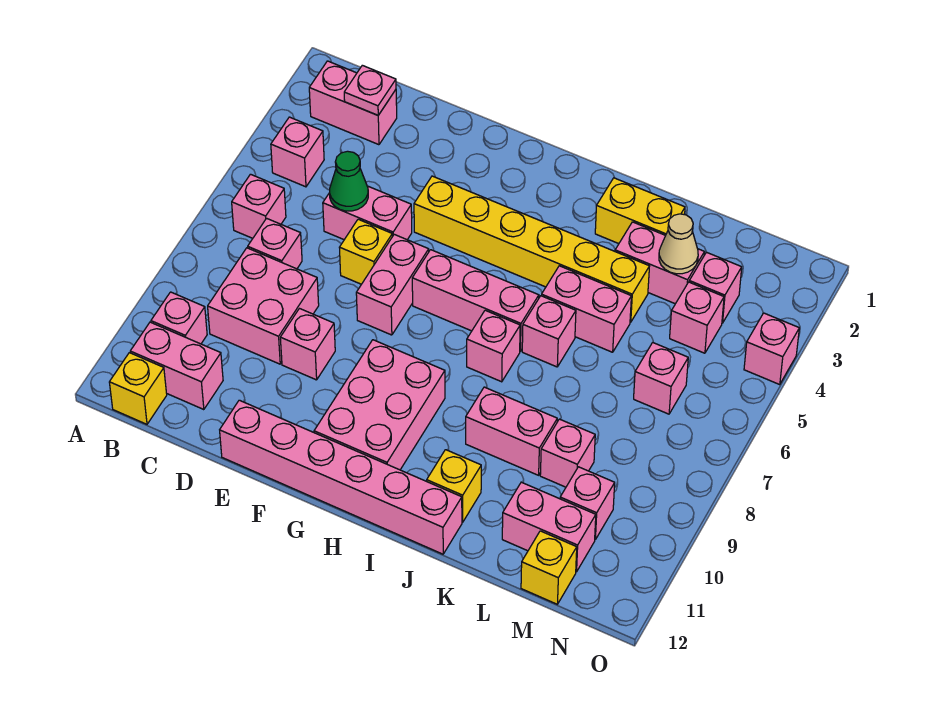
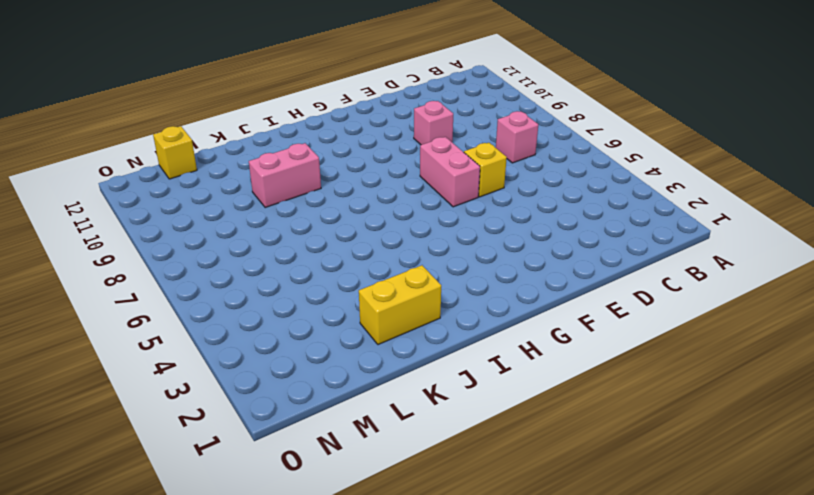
none -> pink 1x2 brick [309,61,397,145]
none -> pink 1x1 brick [271,117,324,187]
none -> pink 1x1 brick [232,174,286,238]
none -> pink 1x1 brick [151,292,207,344]

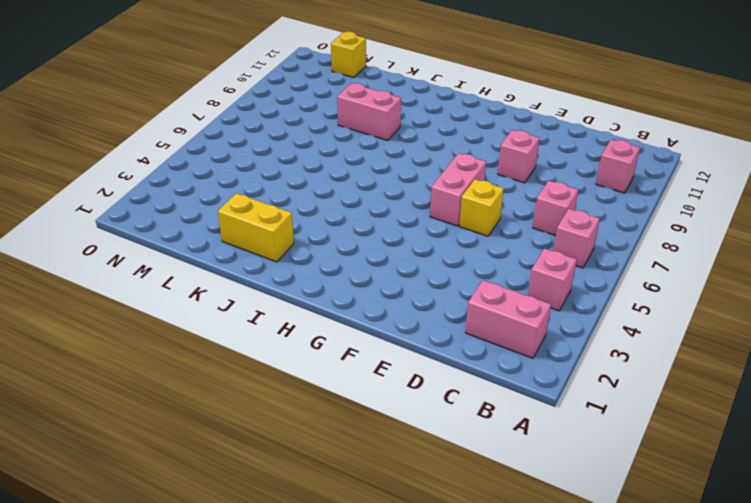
none -> pink 1x2 brick [130,322,223,410]
none -> yellow 1x1 brick [109,353,167,424]
none -> pink 2x2 brick [208,248,319,364]
none -> pink 1x2 brick [323,186,412,240]

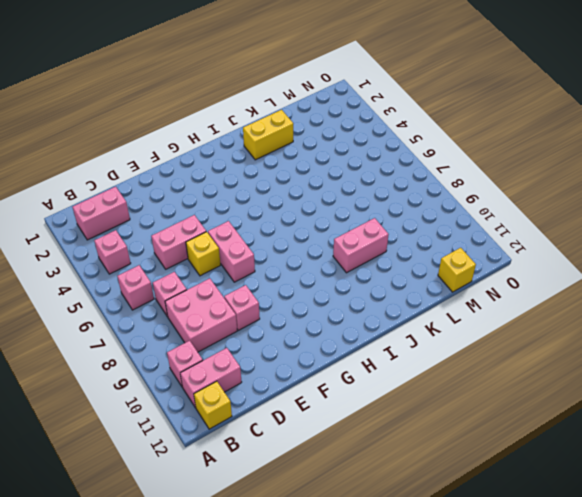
none -> pink 1x6 brick [220,400,462,554]
none -> yellow 1x6 brick [414,176,649,322]
none -> pink 1x3 brick [412,250,539,351]
none -> pink 2x3 brick [314,340,445,470]

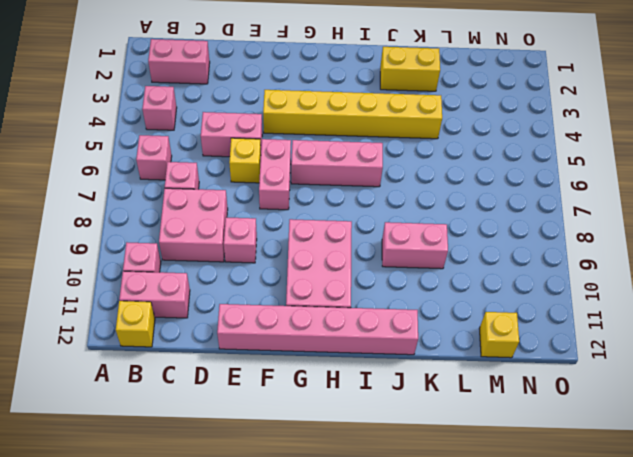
none -> pink 1x1 brick [467,310,520,382]
none -> pink 1x2 brick [542,266,631,352]
none -> pink 1x1 brick [522,296,576,367]
none -> yellow 1x1 brick [427,450,481,522]

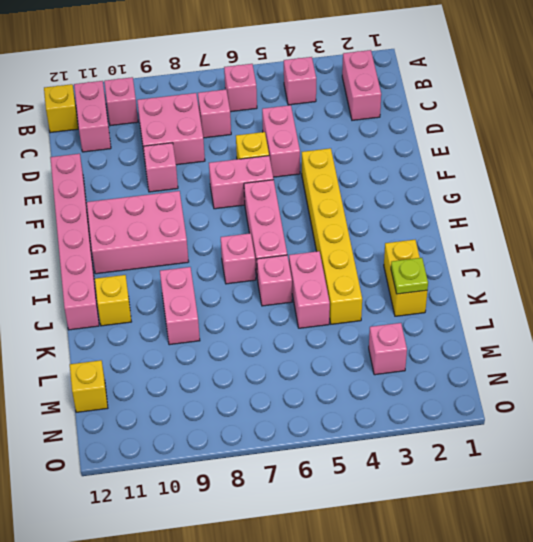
lime 1x1 plate [391,258,428,294] -> none
none -> pink 1x2 brick [615,222,704,304]
none -> pink 1x1 brick [540,419,595,487]
none -> pink 1x2 brick [502,482,596,572]
none -> pink 1x1 brick [670,282,724,353]

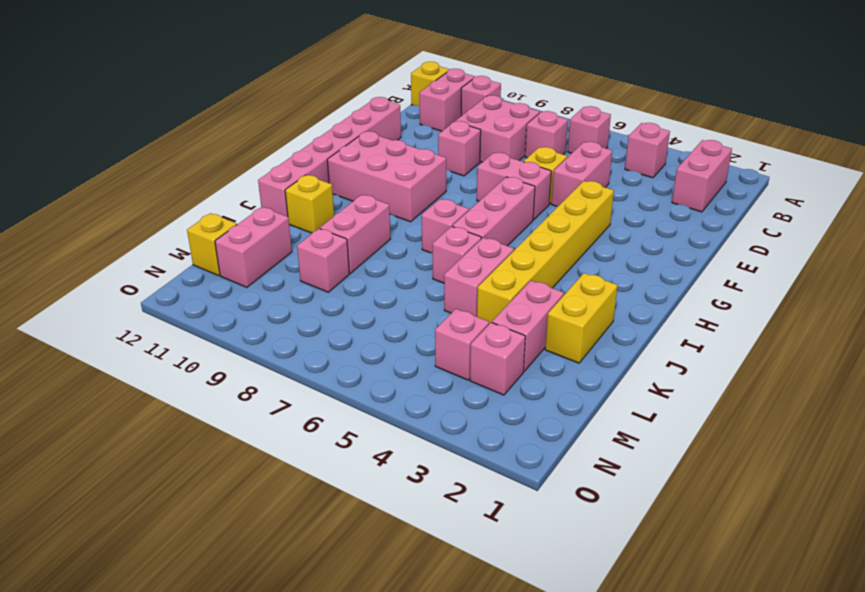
none -> pink 1x1 brick [634,343,688,414]
none -> pink 1x1 brick [560,467,615,539]
none -> pink 1x1 brick [744,313,799,385]
none -> pink 1x1 plate [344,65,396,115]

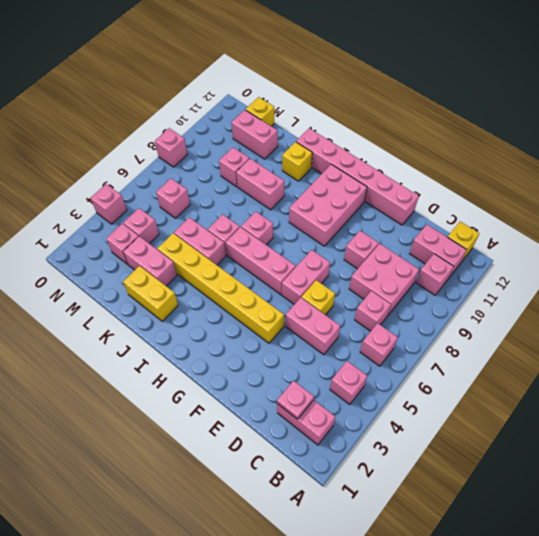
pink 1x1 brick [155,128,187,167] -> pink 1x1 brick moved to [560,467,615,539]
none -> green 1x1 cone [330,151,368,211]
none -> tan 1x1 cone [659,214,698,274]

